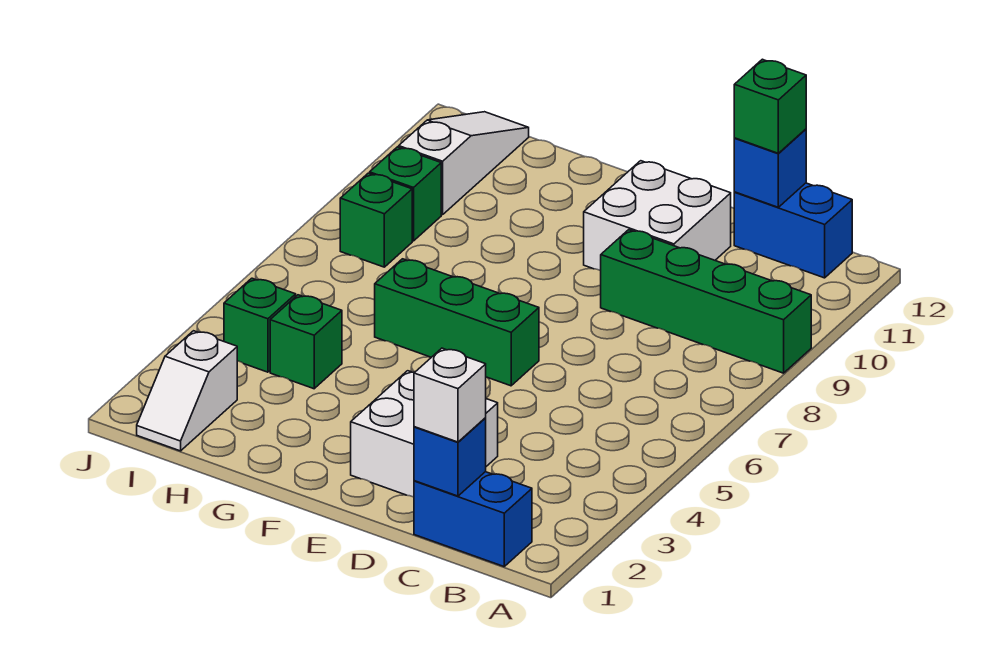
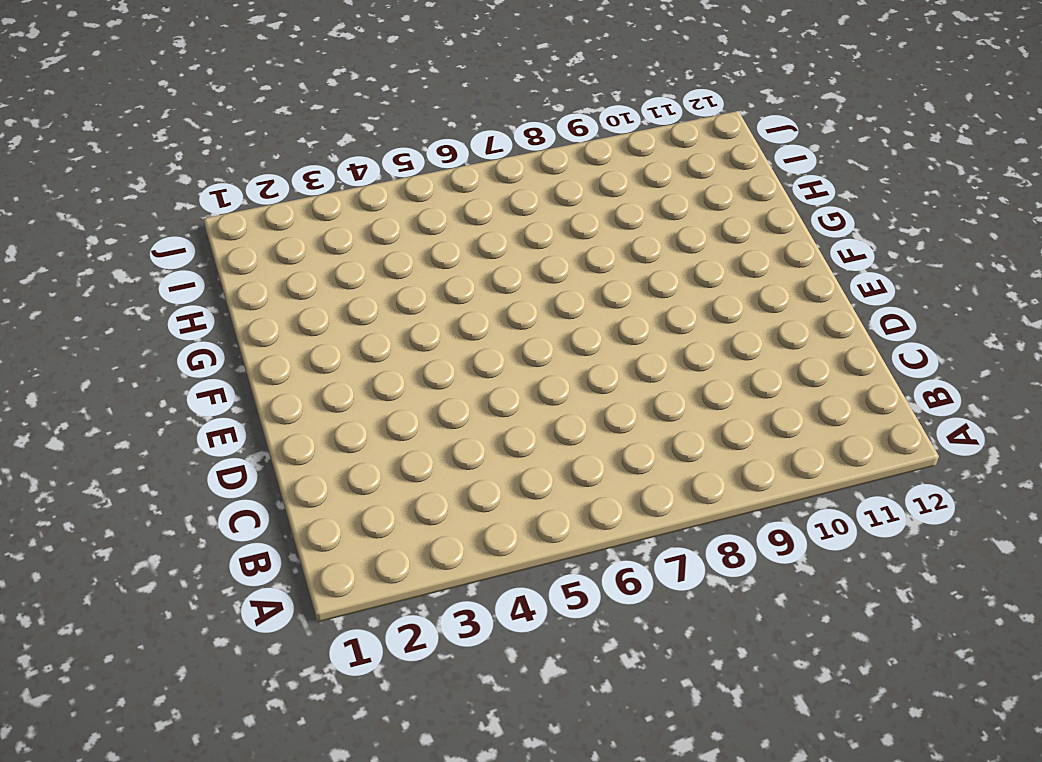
none -> green 1x4 brick [601,230,811,373]
none -> blue 1x2 brick [414,472,532,567]
none -> blue 1x2 brick [734,183,852,278]

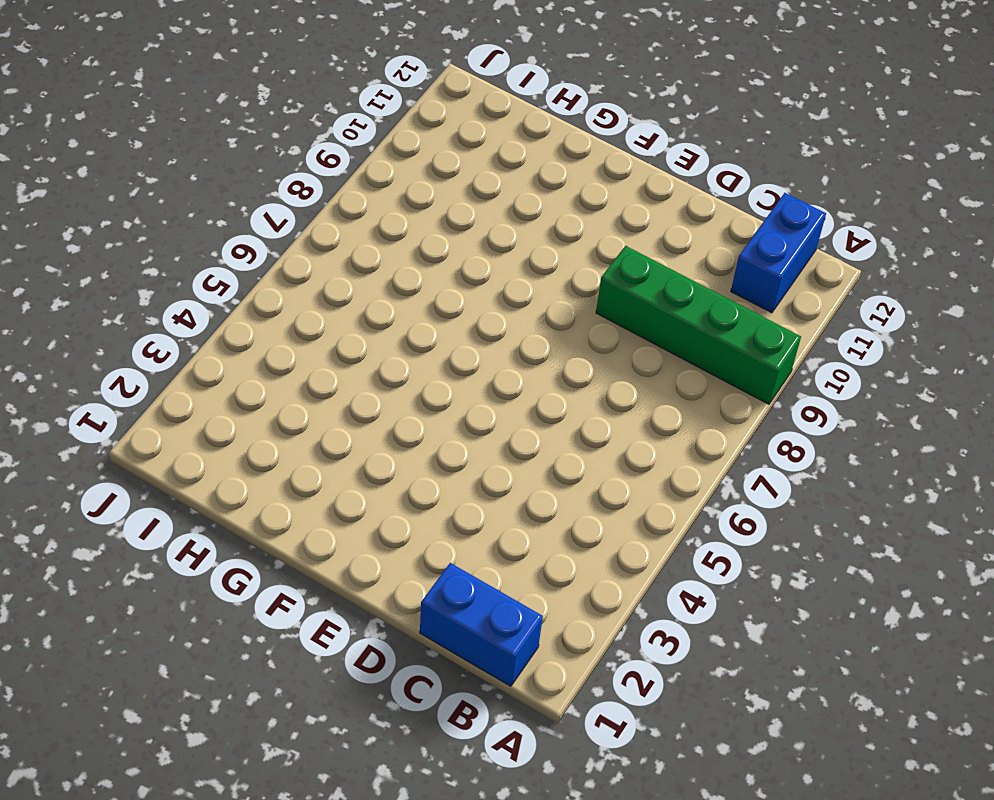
blue 1x2 brick [731,193,826,313] -> blue 1x2 brick turned to [734,183,852,278]
none -> white 2x2 brick [351,371,498,497]
none -> white 2x2 brick [584,161,731,271]
none -> green 1x3 brick [375,259,539,386]

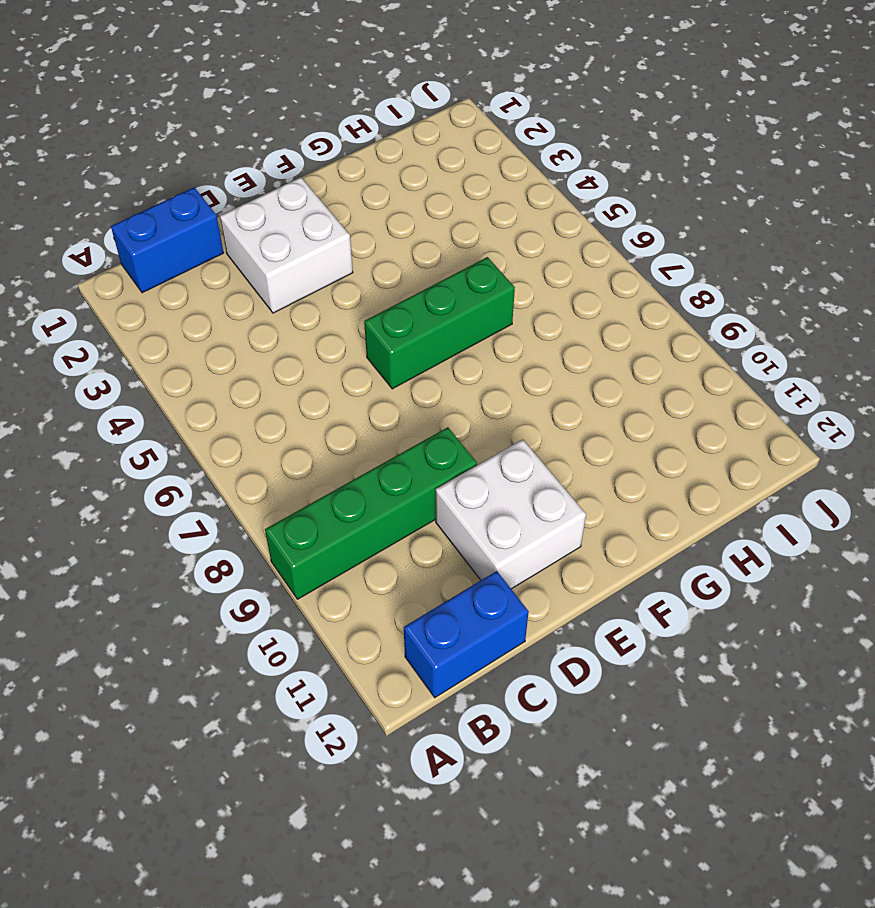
none -> green 1x1 brick [270,295,342,389]
none -> white 1x2 slope [137,331,237,451]
none -> green 1x1 brick [224,278,296,372]

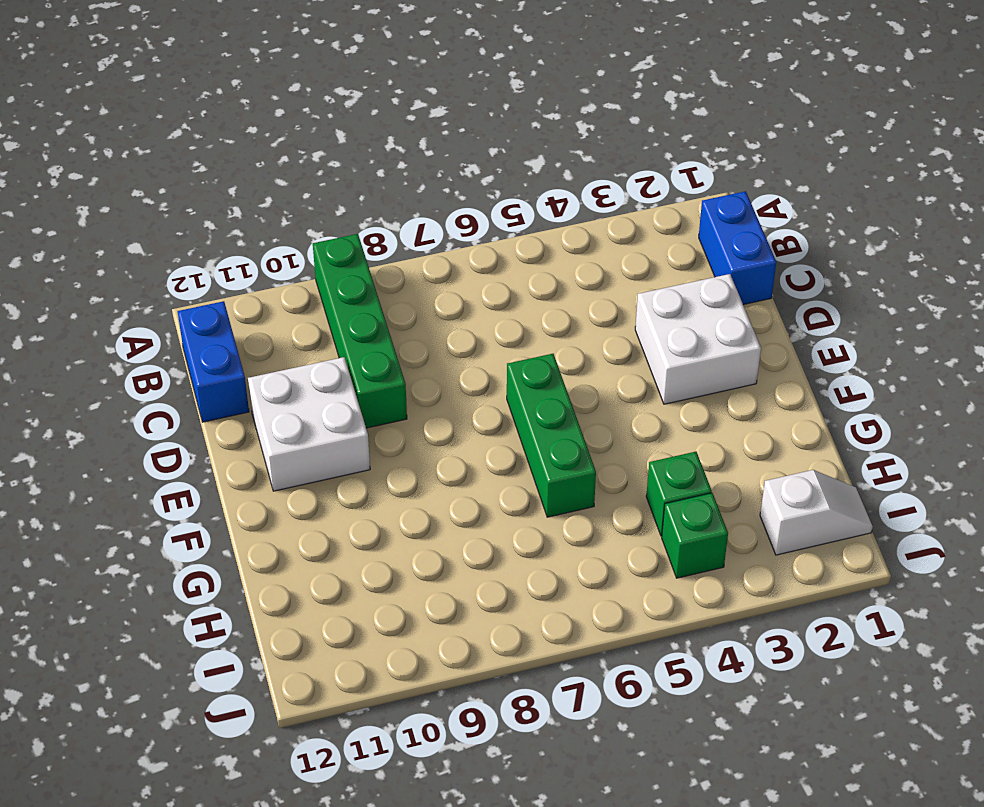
none -> green 1x1 brick [340,173,412,267]
none -> green 1x1 brick [370,147,441,241]
none -> white 1x3 slope [399,112,529,215]

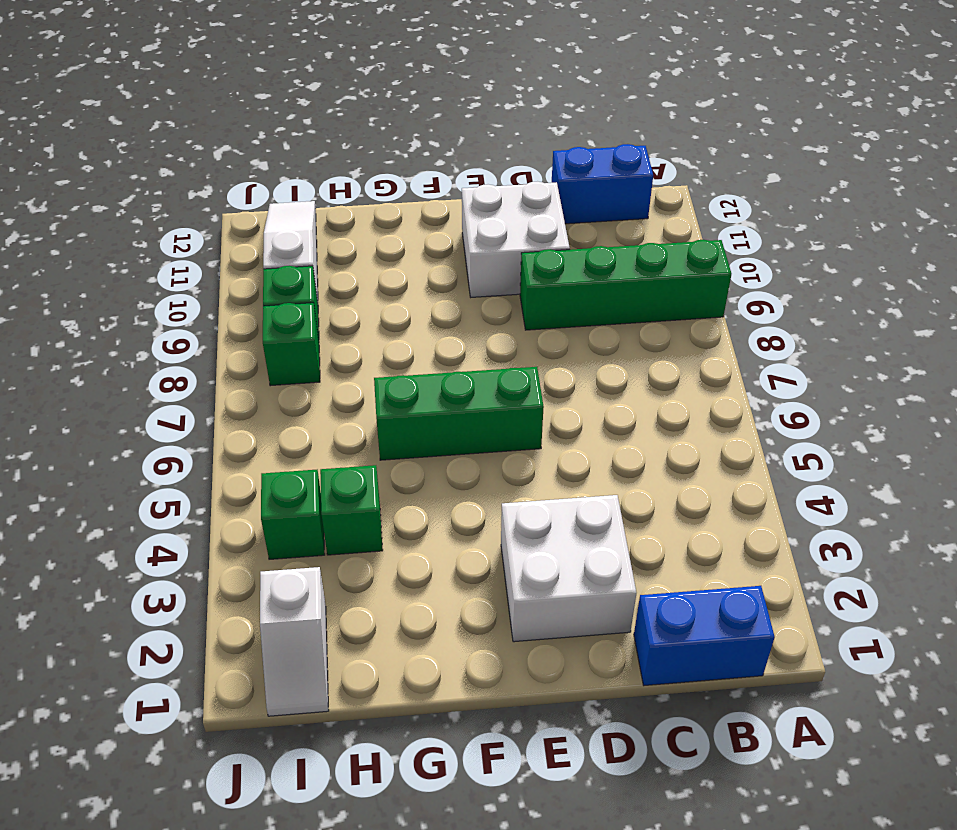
none -> blue 1x1 brick [414,418,486,496]
none -> blue 1x1 brick [734,129,806,207]
none -> white 1x1 brick [414,348,486,442]

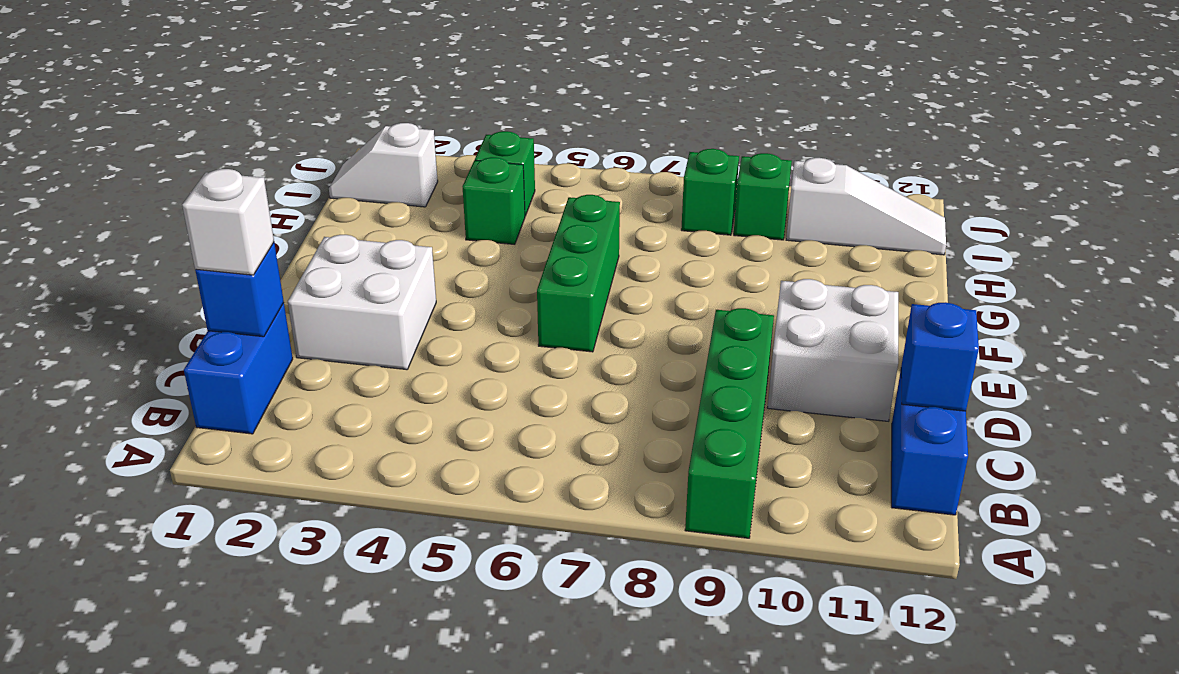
none -> green 1x1 brick [734,59,806,153]

